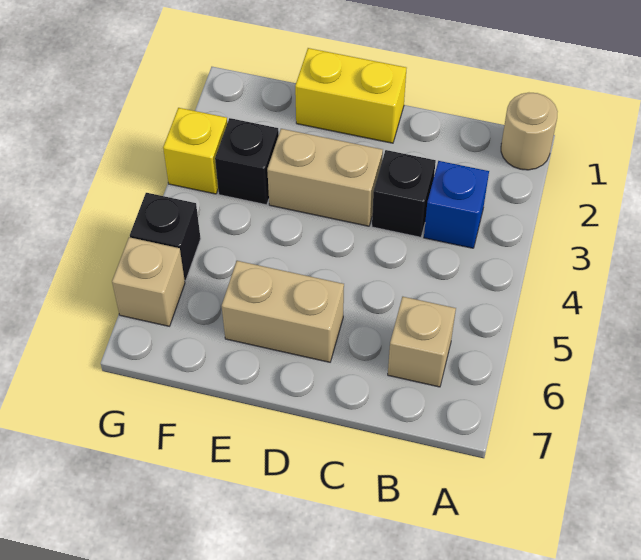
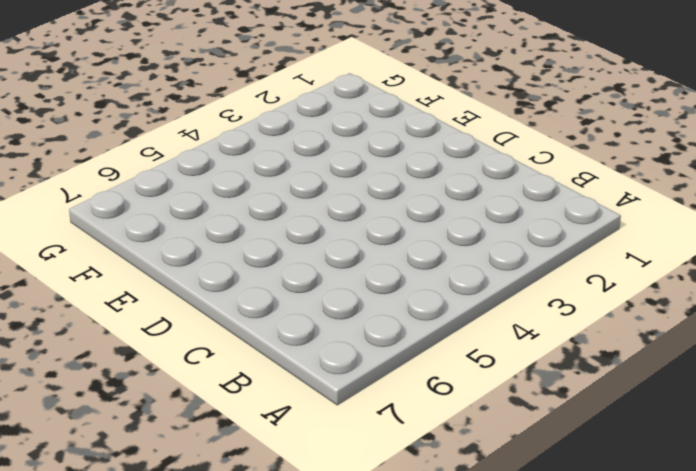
none -> tan 1x1 round brick [501,93,558,170]
none -> blue 1x1 brick [424,161,489,248]

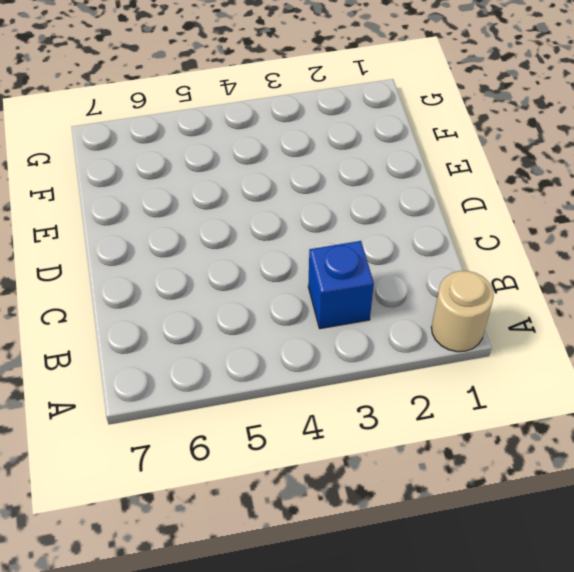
none -> tan 1x1 brick [388,297,456,387]
none -> black 1x1 brick [372,150,436,237]

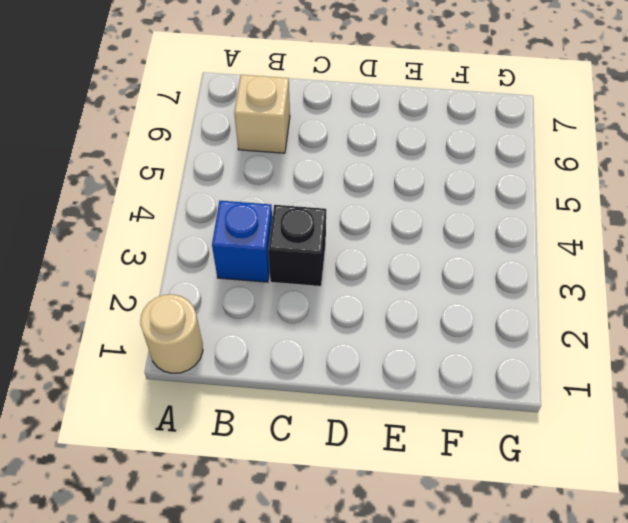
none -> yellow 1x2 brick [295,48,406,143]
none -> tan 1x2 brick [267,129,383,226]

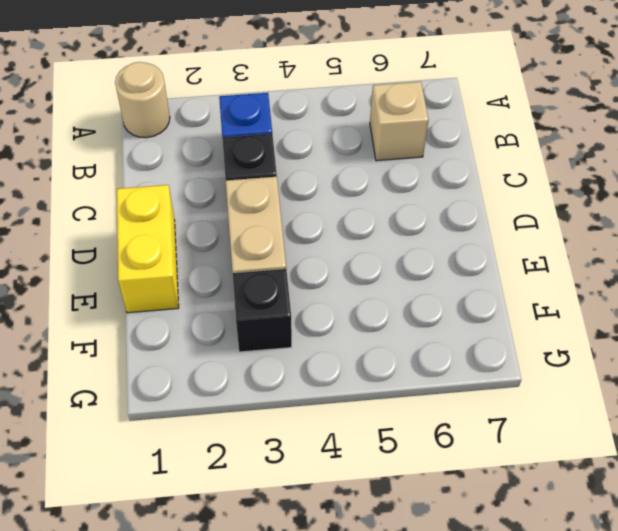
none -> tan 1x2 brick [222,261,344,362]
none -> yellow 1x1 brick [163,108,227,194]

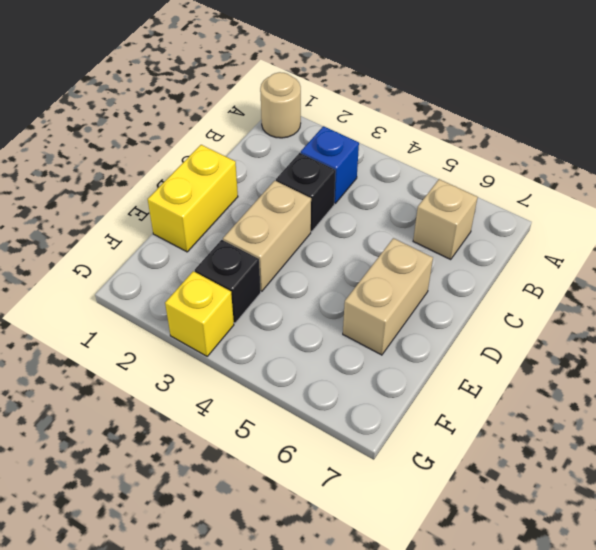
none -> black 1x1 brick [130,193,201,281]
none -> tan 1x1 brick [112,237,185,326]

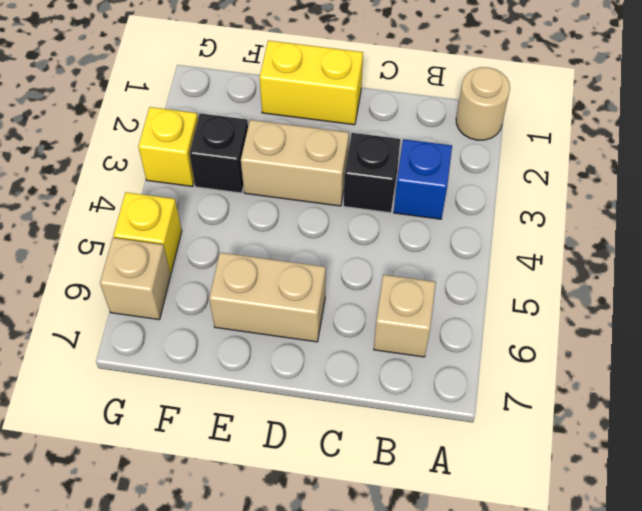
yellow 1x1 brick [113,192,182,273] -> black 1x1 brick [130,193,201,281]

